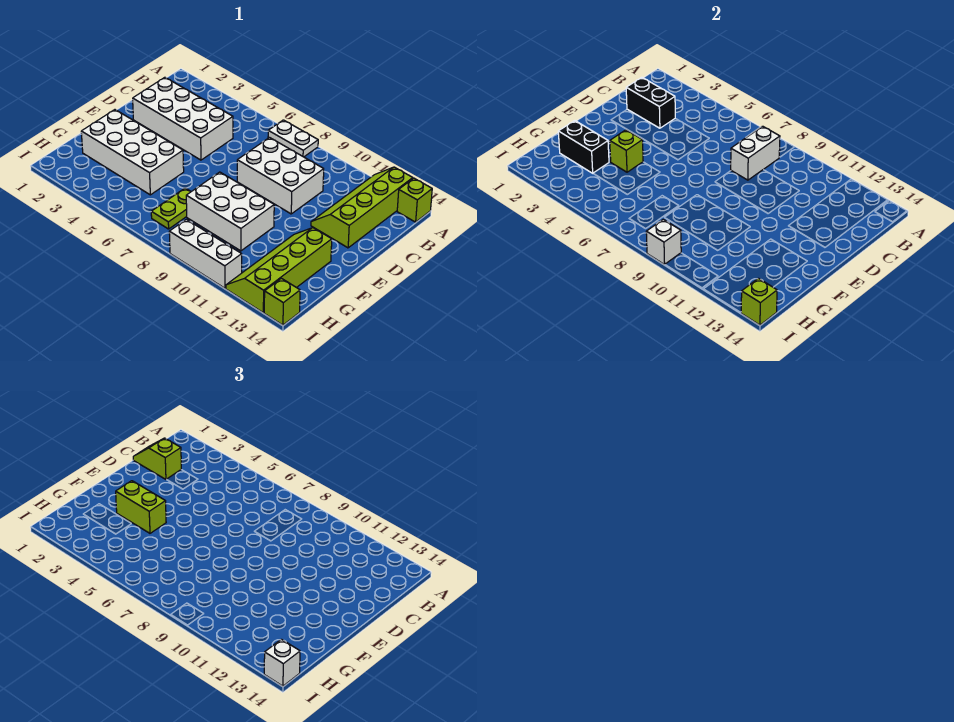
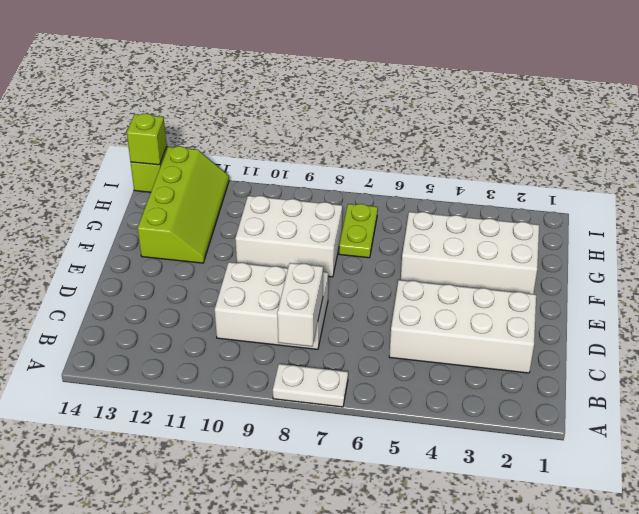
none -> lime 2x4 slope [311,167,413,248]
none -> lime 1x1 brick [397,178,432,222]
none -> white 1x3 brick [169,219,242,288]

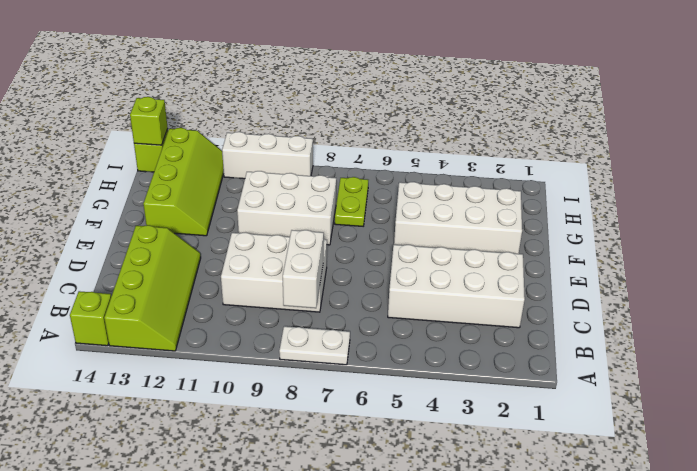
none -> black 1x2 brick [626,77,675,128]
none -> lime 1x1 brick [610,130,643,172]
none -> black 1x2 brick [558,121,609,173]

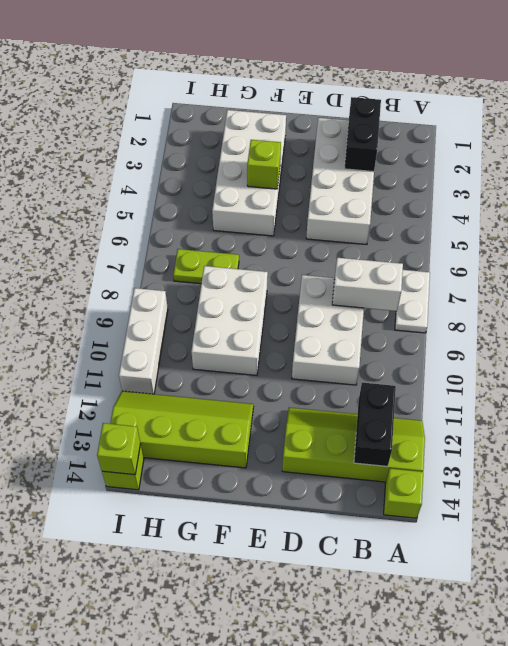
black 1x2 brick [354,382,396,466] -> black 1x2 brick moved to [558,121,609,173]
none -> white 1x1 brick [646,219,681,265]
none -> lime 1x2 slope [133,438,181,479]
none -> lime 1x2 brick [116,481,166,533]

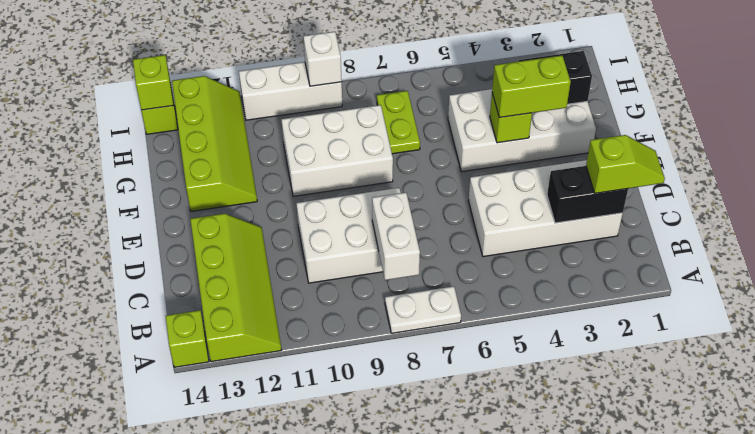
none -> white 1x1 brick [264,639,300,686]

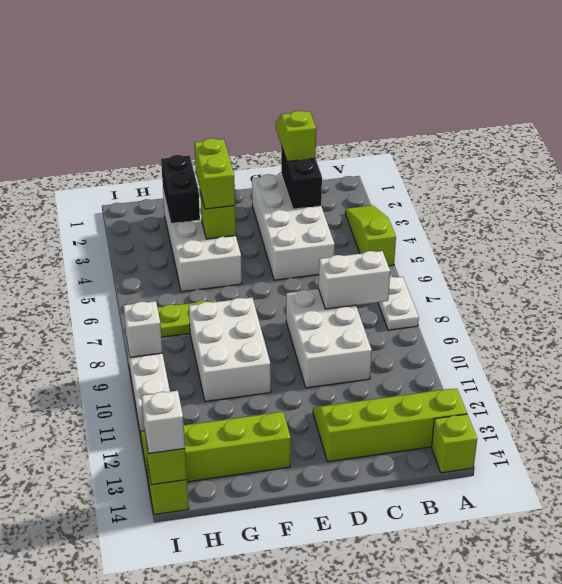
lime 1x3 slope [345,205,396,266] -> none

